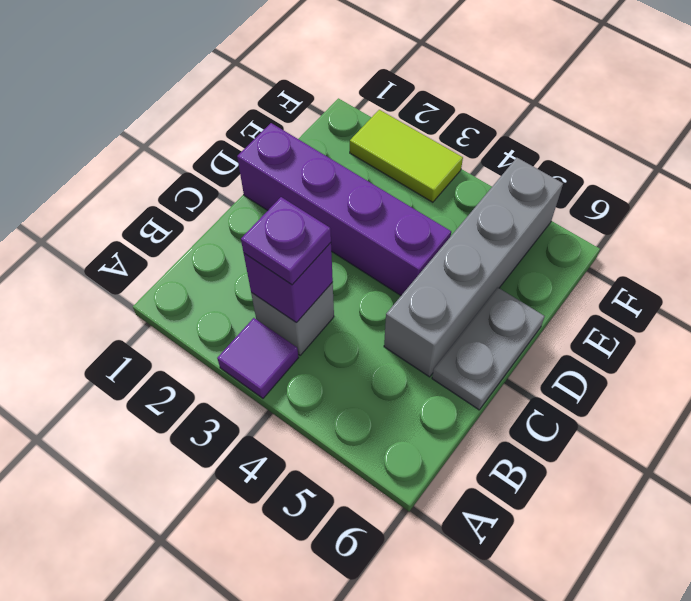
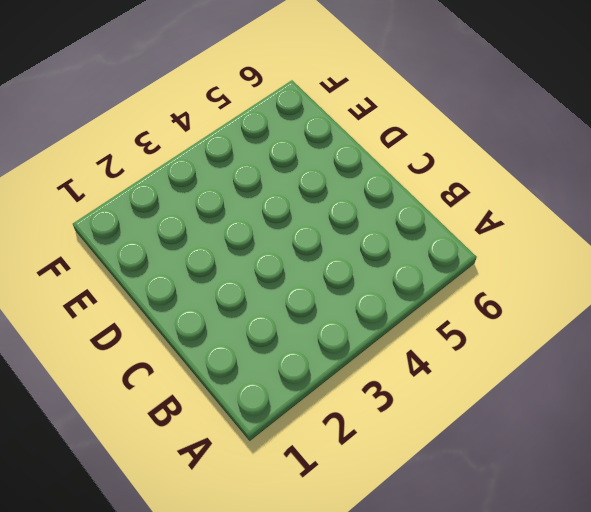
none -> purple 1x1 tile [217,318,299,398]
none -> grey 1x1 brick [251,283,334,355]

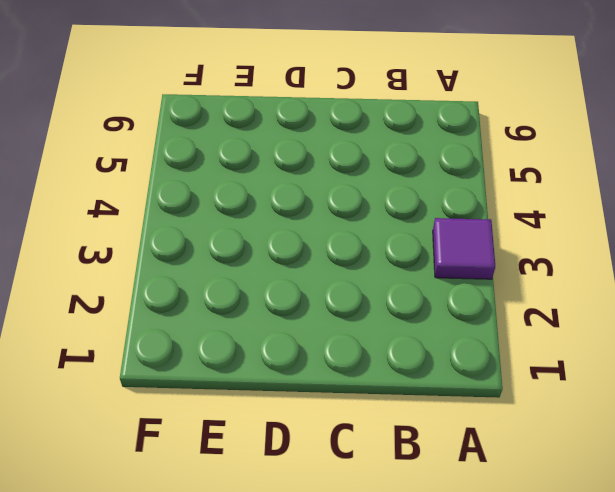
none -> grey 1x1 brick [251,283,334,355]
none -> grey 1x4 brick [384,158,563,377]

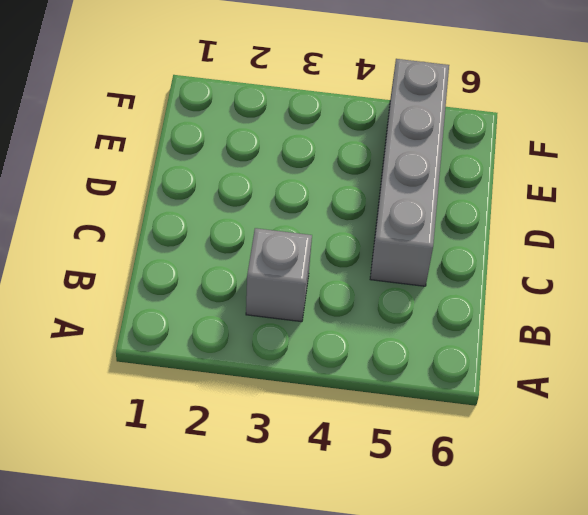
none -> purple 1x1 tile [217,318,299,398]
none -> grey 1x2 plate [432,287,545,410]

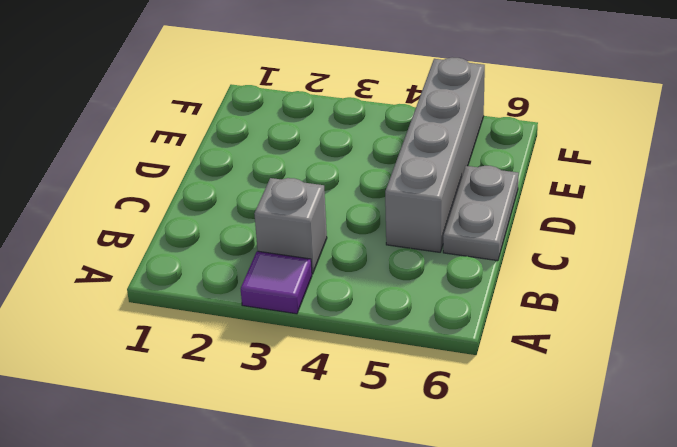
none -> purple 1x4 brick [237,123,451,295]
none -> lime 1x2 tile [350,110,463,202]

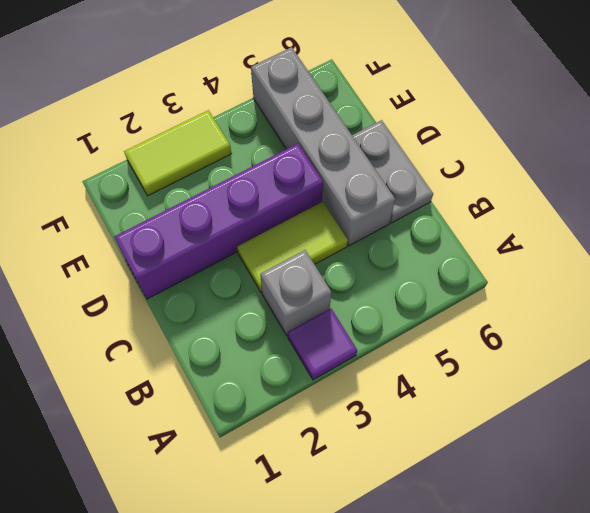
lime 1x2 tile [237,202,348,293] -> none
none -> purple 1x1 brick [244,243,333,322]
none -> purple 1x1 plate [241,197,331,285]

